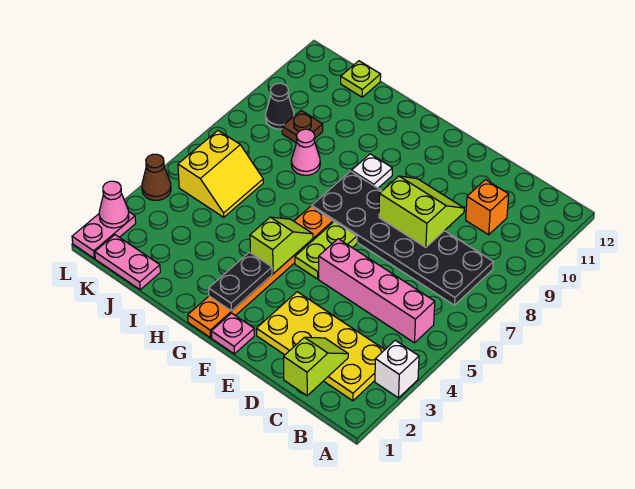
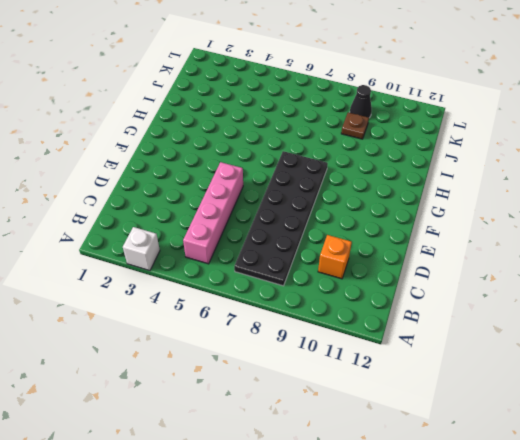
none -> yellow 2x4 plate [256,292,385,401]
none -> pink 1x1 plate [211,313,254,354]
none -> lime 1x2 plate [295,222,357,279]

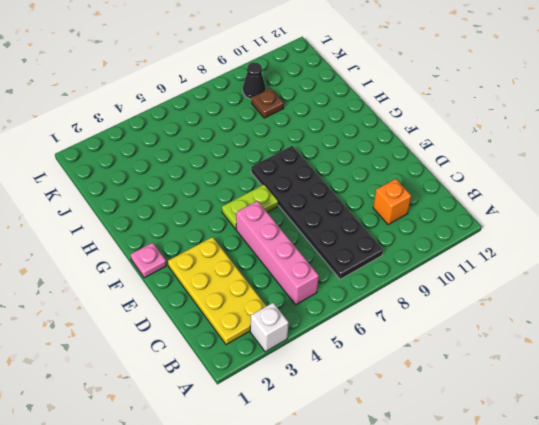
none -> orange 1x6 plate [188,206,333,338]
none -> white 1x1 plate [352,154,392,188]
none -> pink 1x1 cone [291,129,320,175]

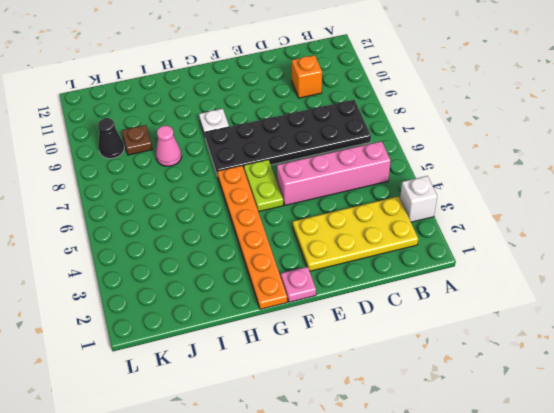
none -> pink 1x2 plate [95,235,160,290]
none -> yellow 2x2 slope [178,131,263,217]
none -> lime 1x1 plate [341,61,381,97]

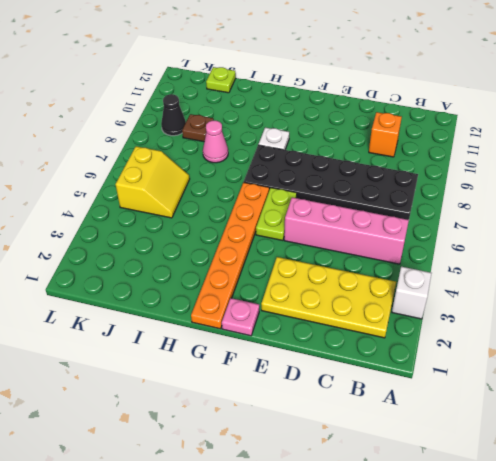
none -> pink 1x2 plate [95,235,160,290]
none -> pink 1x2 plate [72,212,136,258]
none -> brown 1x1 cone [142,154,171,200]

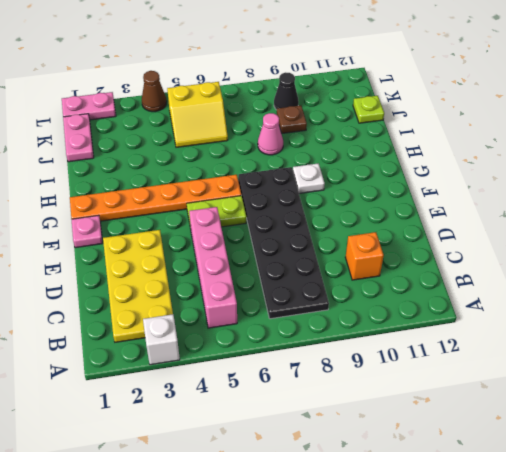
none -> lime 1x2 slope [284,337,348,396]
none -> lime 2x2 slope [379,176,464,247]
none -> black 1x2 plate [209,252,272,311]

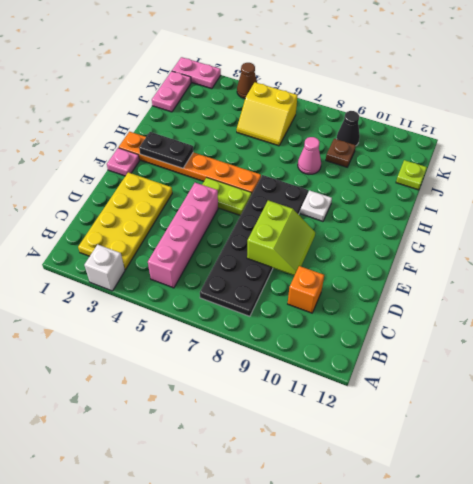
none -> lime 1x2 slope [284,337,348,396]
none -> lime 1x2 slope [250,217,313,274]
none -> pink 1x1 cone [99,181,129,228]

